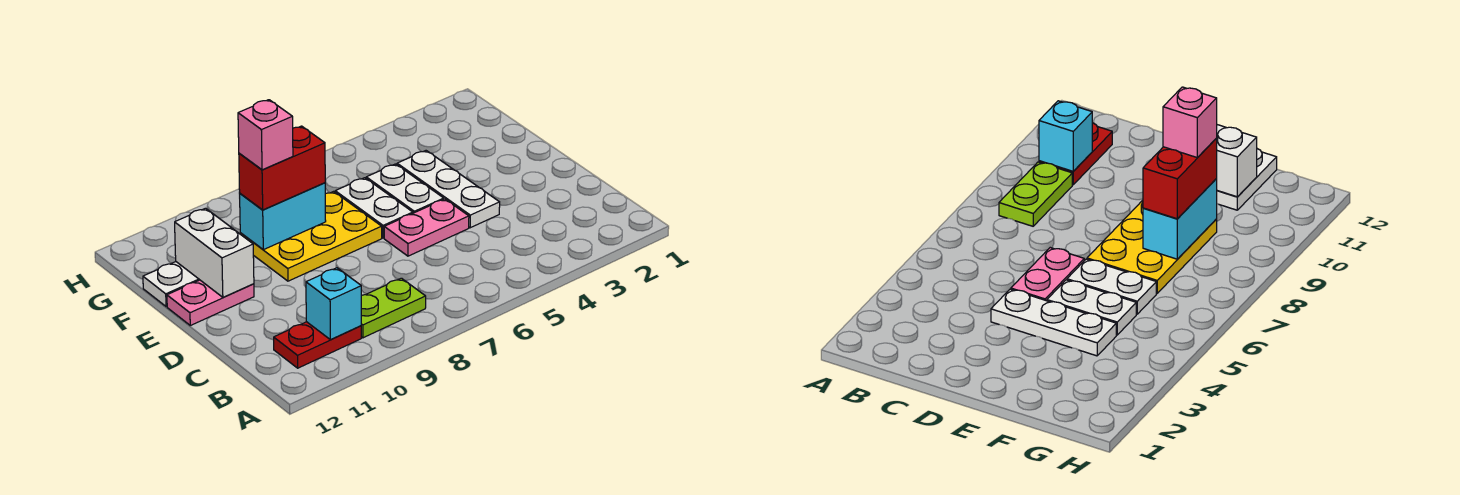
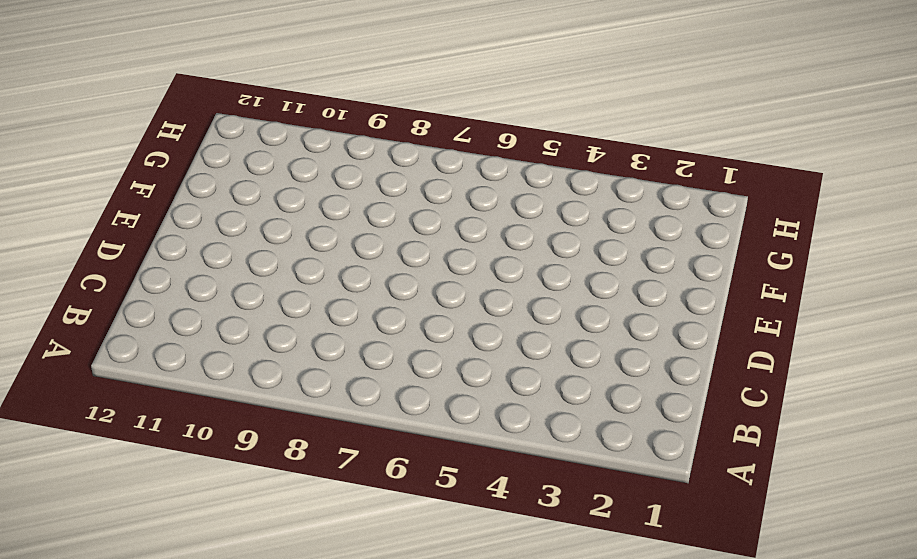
none -> lime 1x2 plate [361,278,426,338]
none -> red 1x2 plate [274,322,361,368]
none -> white 1x3 plate [397,151,500,228]

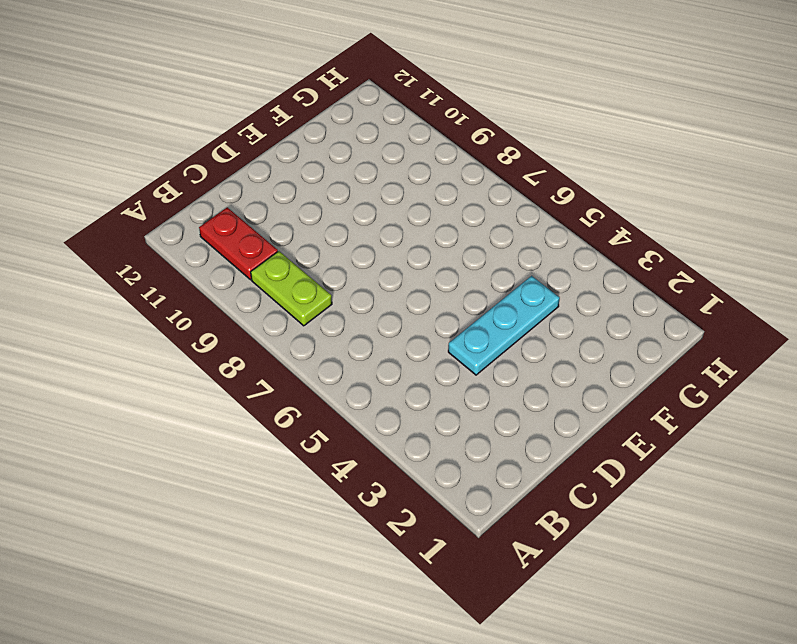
cyan 1x3 plate [448,276,560,375] -> white 1x3 plate [397,151,500,228]
none -> pink 1x2 plate [384,199,469,256]
none -> white 1x2 plate [366,164,444,213]
none -> white 1x2 plate [335,178,413,238]

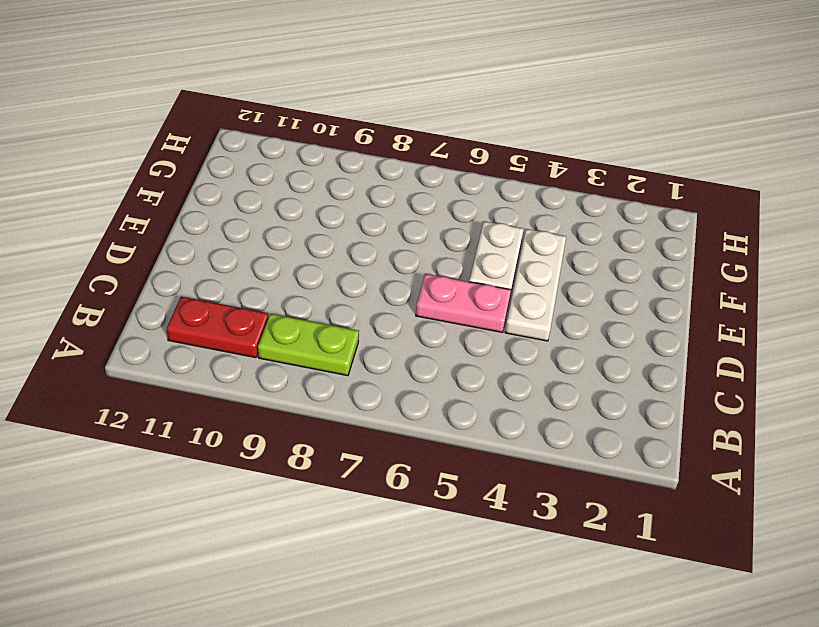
none -> white 1x2 plate [335,178,413,238]
none -> yellow 2x3 plate [240,191,382,281]
none -> pink 1x2 plate [167,280,254,325]

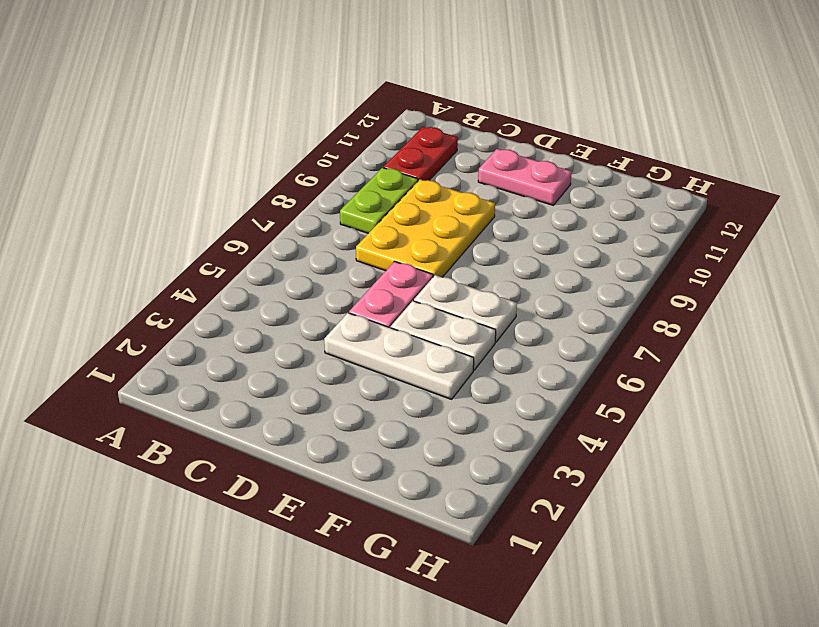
yellow 2x3 plate [356,180,495,277] -> yellow 2x3 plate moved to [240,191,382,281]
pink 1x2 plate [478,149,572,205] -> pink 1x2 plate turned to [167,280,254,325]
none -> white 1x2 plate [143,262,199,307]
none -> cyan 1x1 brick [306,268,361,340]
none -> white 1x2 brick [175,208,254,297]

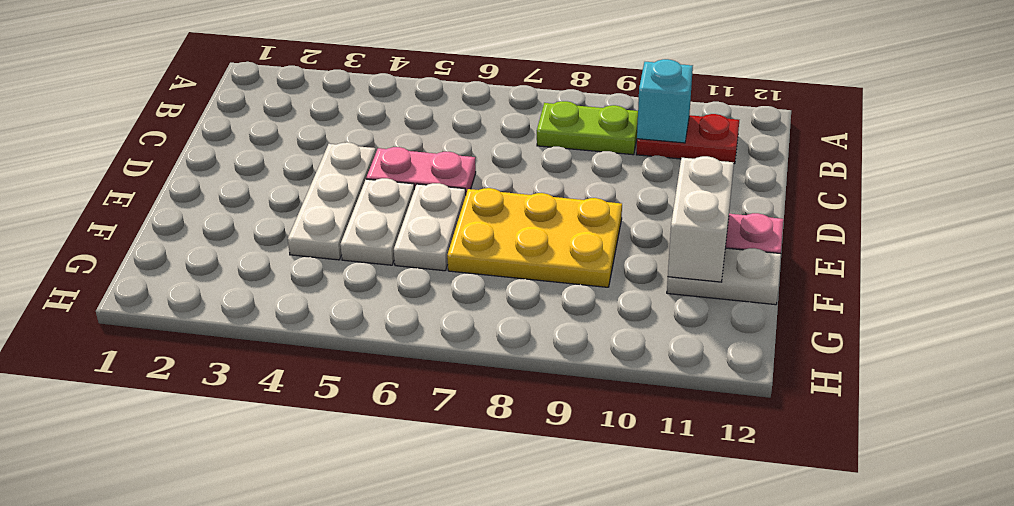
none -> cyan 1x2 brick [240,183,326,250]
none -> red 1x2 brick [239,126,325,210]
none -> pink 1x1 brick [238,100,293,170]

